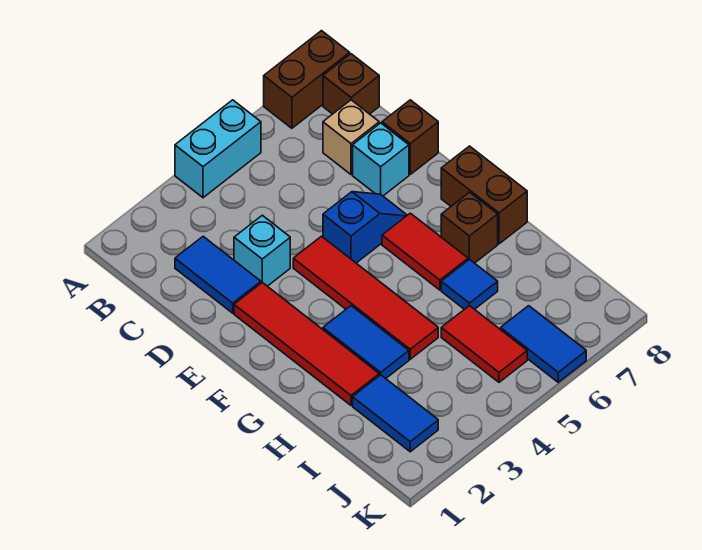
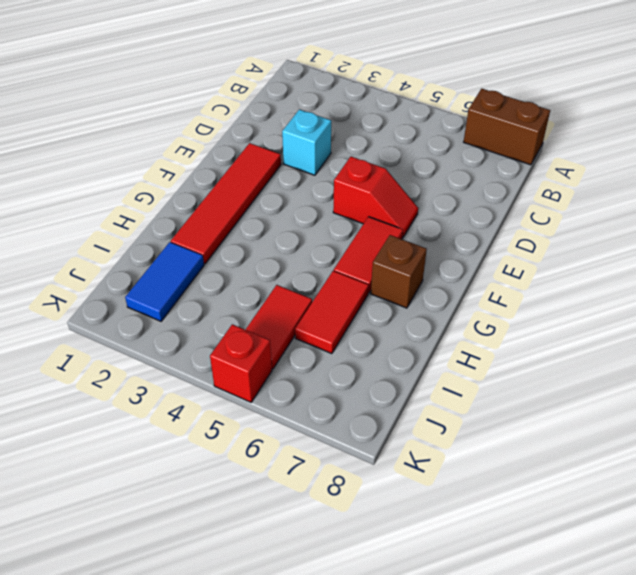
red 1x2 slope [333,157,418,238] -> blue 1x2 slope [323,192,407,263]
red 1x2 tile [295,271,369,354] -> blue 1x1 tile [441,259,498,309]
red 1x1 brick [210,324,272,402] -> none
none -> cyan 1x2 brick [175,100,261,198]
none -> brown 1x1 brick [323,54,379,114]
none -> blue 1x2 tile [175,236,261,313]

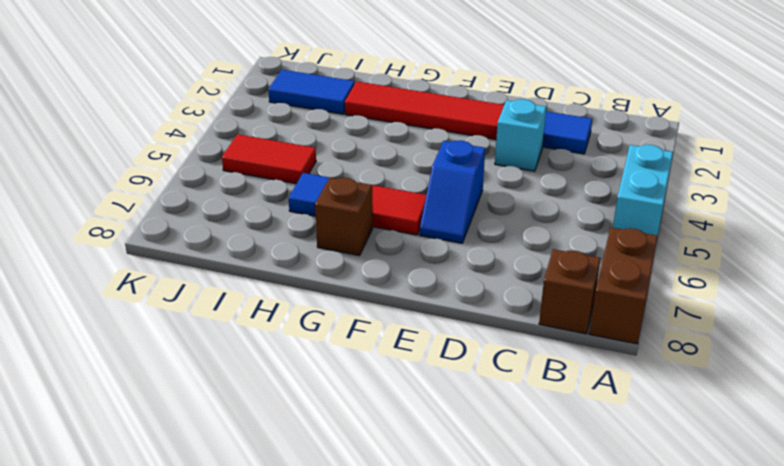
none -> tan 1x1 brick [323,100,379,175]
none -> cyan 1x1 brick [353,123,409,196]
none -> brown 1x1 brick [382,100,438,174]

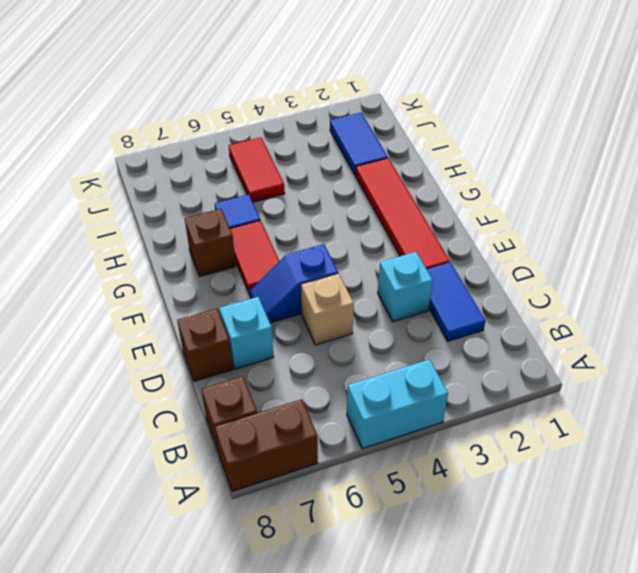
tan 1x1 brick [301,274,354,345] -> tan 1x1 brick moved to [323,100,379,175]
none -> red 1x4 tile [293,236,438,359]
none -> brown 1x2 brick [441,146,527,244]
none -> blue 1x2 tile [323,306,409,379]

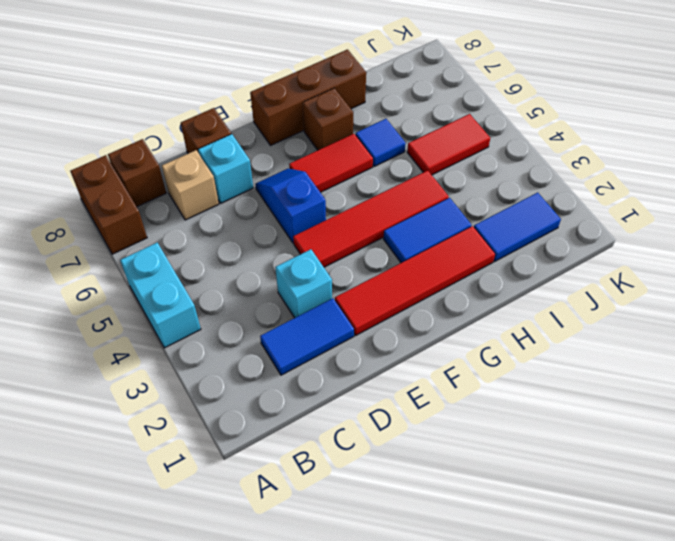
brown 1x3 brick [250,50,366,146] -> brown 1x2 brick [441,146,527,244]
none -> blue 1x2 tile [501,306,586,382]

